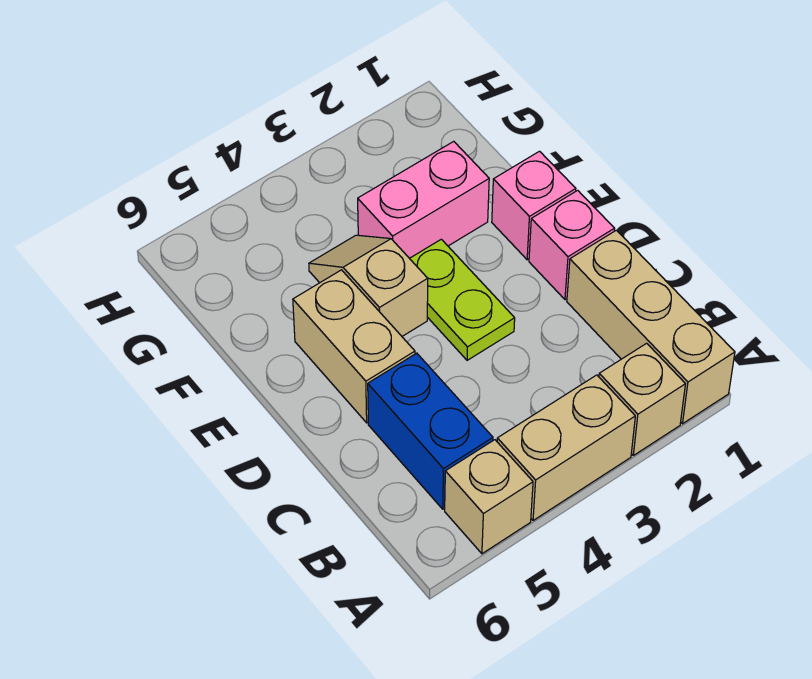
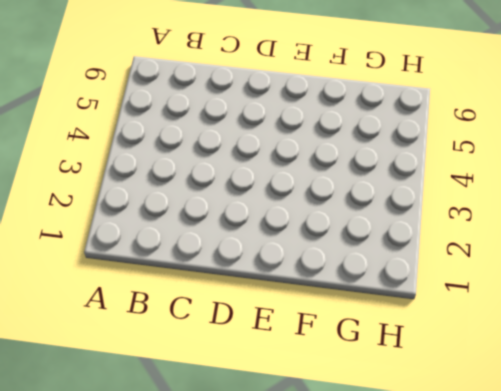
none -> tan 1x3 brick [567,230,735,424]
none -> tan 1x1 brick [599,343,685,455]

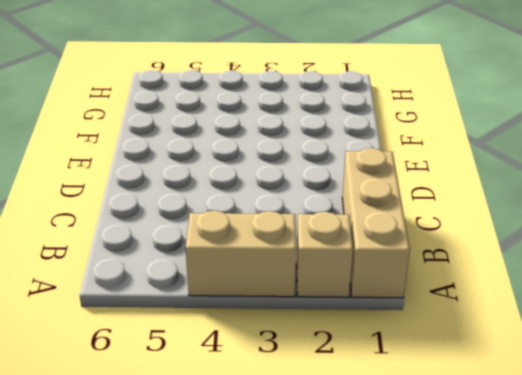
none -> tan 1x1 brick [445,440,533,554]
none -> blue 1x2 brick [368,353,493,509]

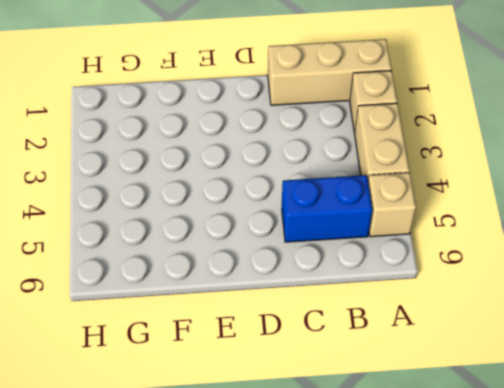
none -> pink 1x1 brick [529,190,615,300]
none -> lime 1x2 plate [410,239,515,360]

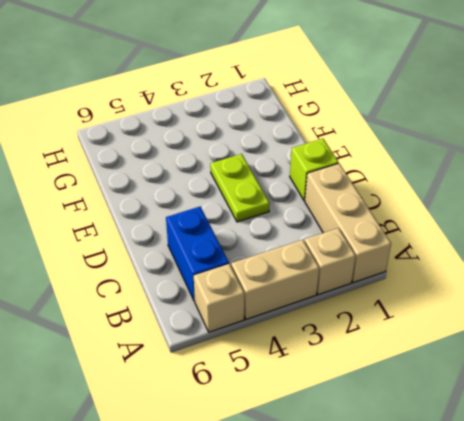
lime 1x1 brick [290,139,339,201] -> pink 1x1 brick [529,190,615,300]
none -> tan 1x2 brick [293,270,415,423]
none -> pink 1x1 brick [492,151,576,260]

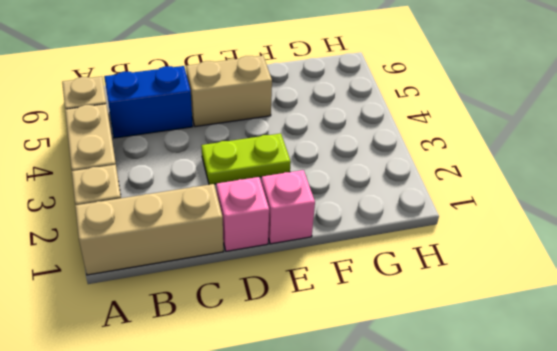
none -> tan 1x2 slope [309,235,428,336]
none -> pink 1x2 brick [358,141,489,258]

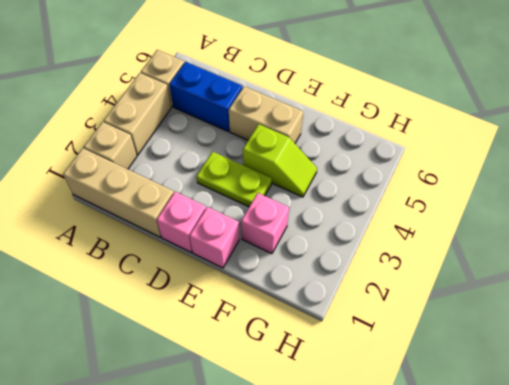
lime 1x2 slope [243,124,317,197] -> tan 1x2 slope [309,235,428,336]
pink 1x1 brick [241,193,289,254] -> pink 1x2 brick [358,141,489,258]

